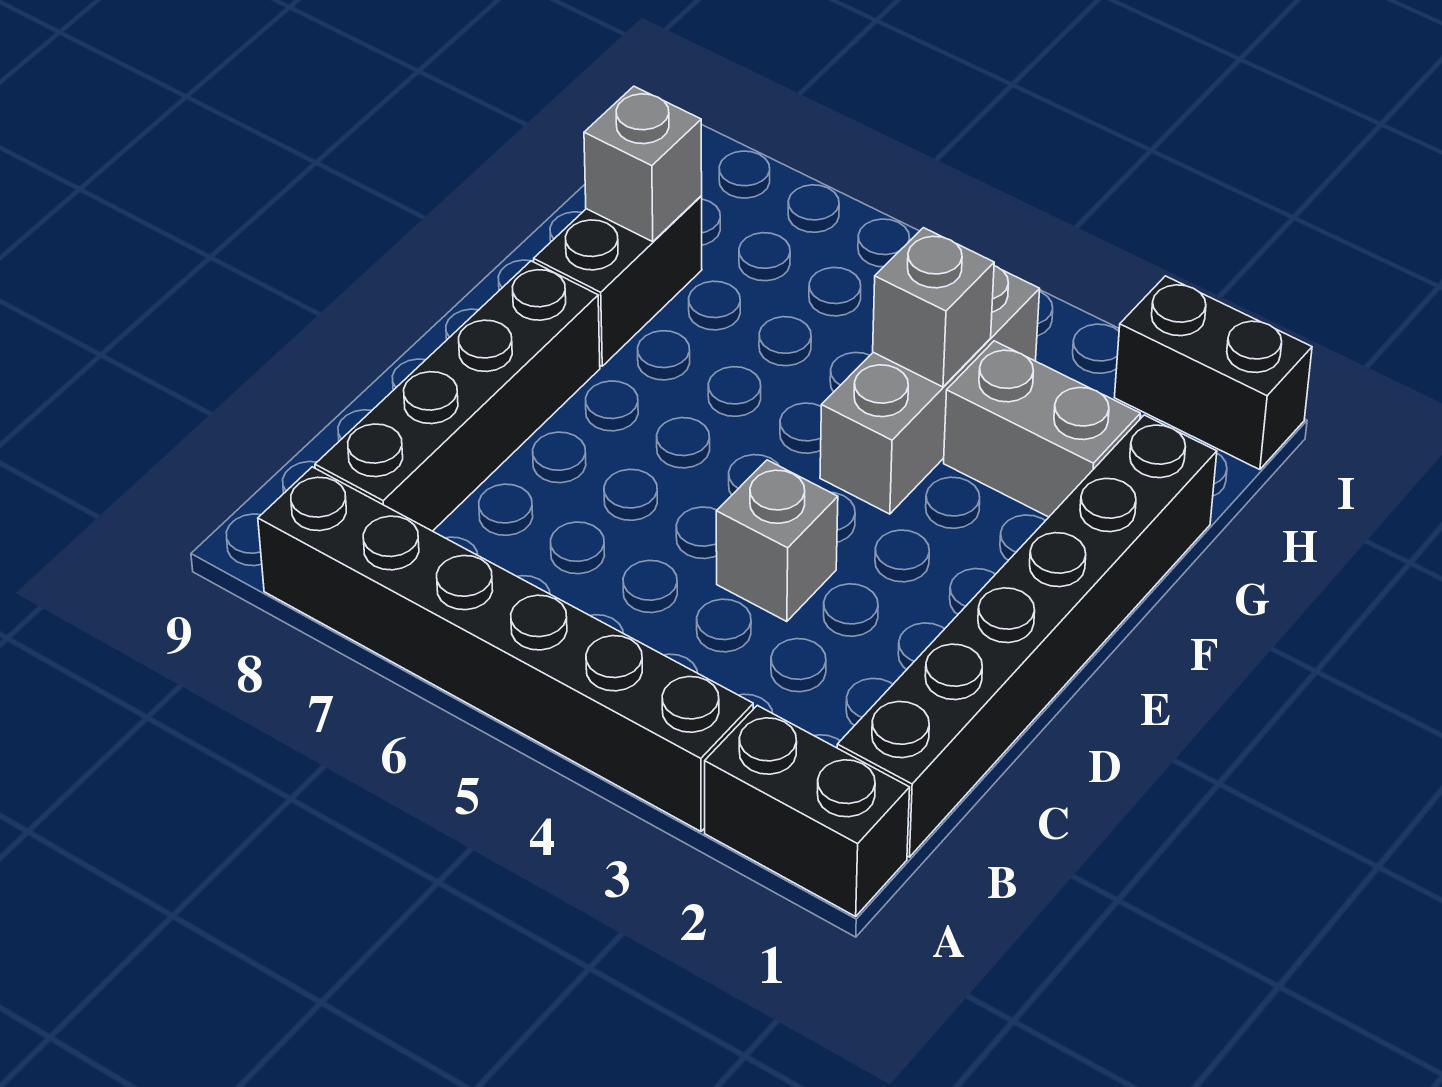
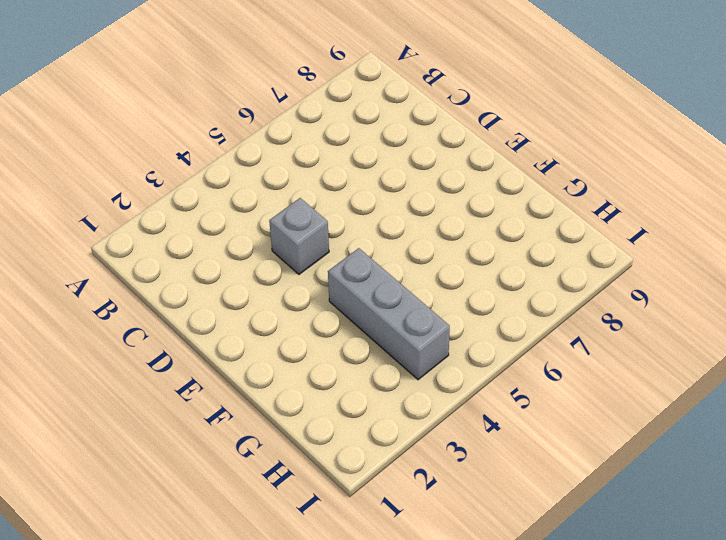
none -> black 1x2 brick [705,705,910,916]
none -> black 1x6 brick [258,467,753,831]

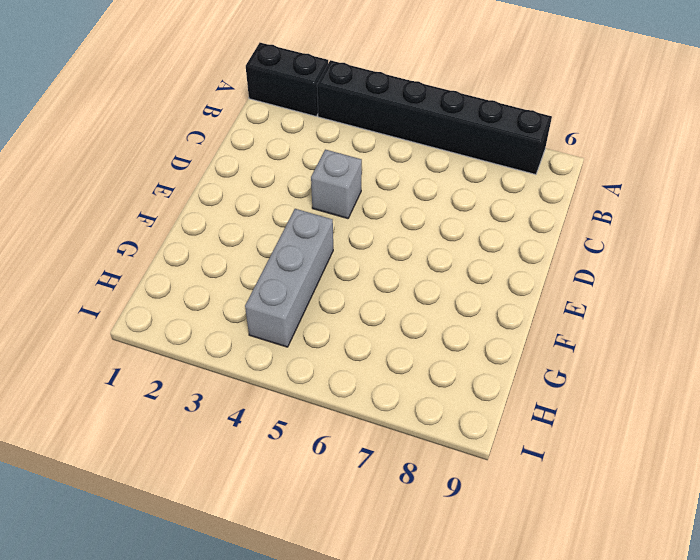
none -> black 1x6 brick [837,415,1217,857]
none -> black 1x4 brick [315,261,600,531]

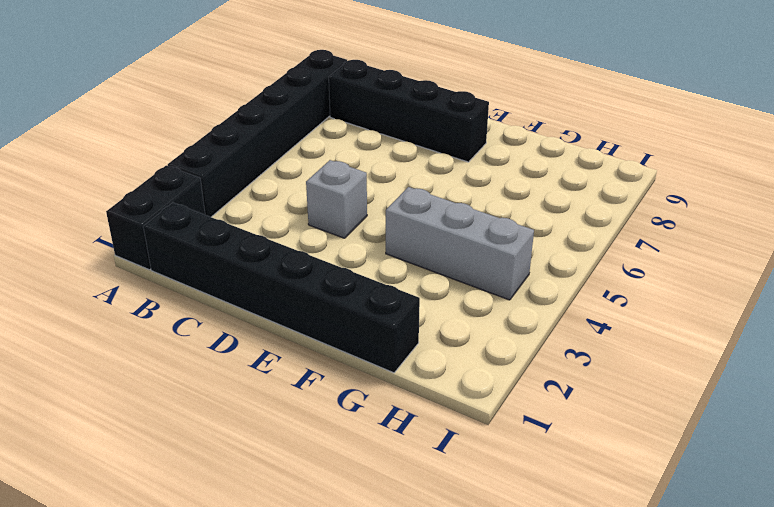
none -> black 1x2 brick [534,196,702,366]
none -> grey 1x2 brick [944,341,1140,517]

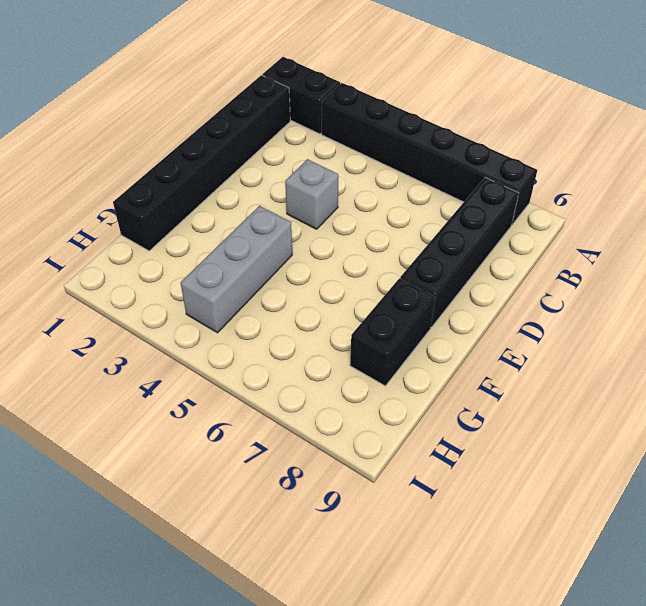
none -> grey 1x2 brick [944,341,1140,517]
none -> black 1x2 brick [1114,276,1312,470]

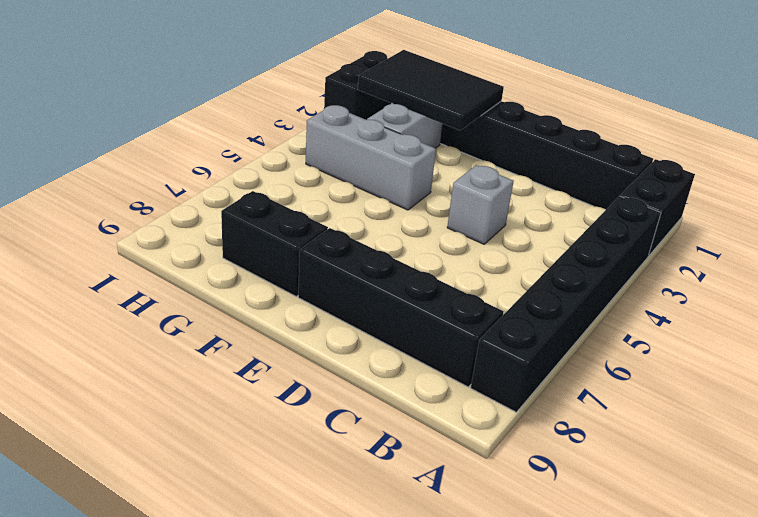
black 2x3 tile [358,50,504,130] -> none
none -> grey 1x1 brick [873,228,994,387]
none -> grey 1x1 brick [584,86,702,242]

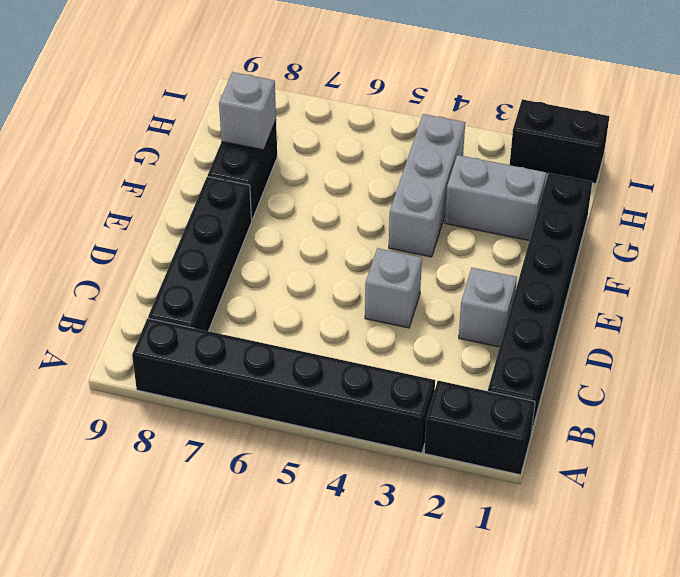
grey 1x1 brick [459,268,517,347] -> grey 1x1 brick moved to [873,228,994,387]

